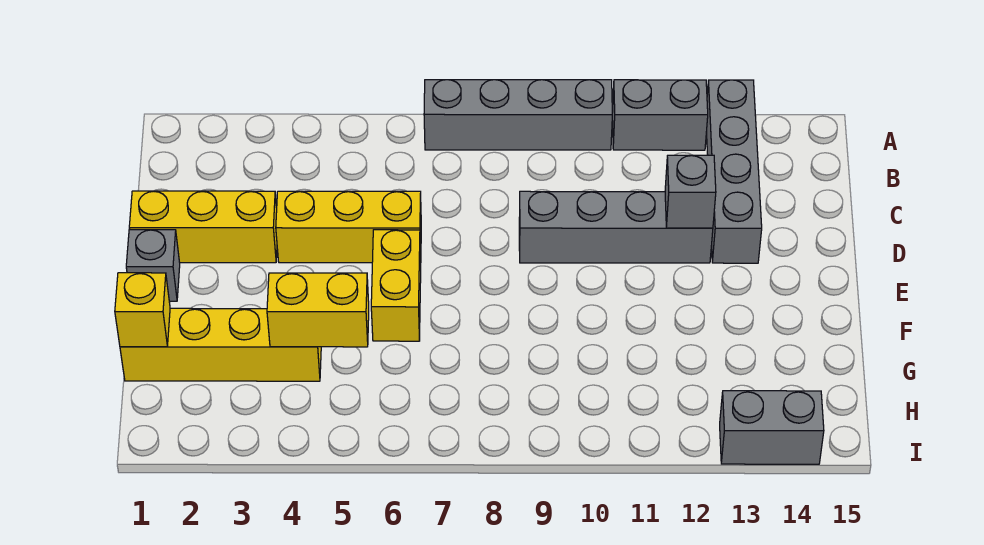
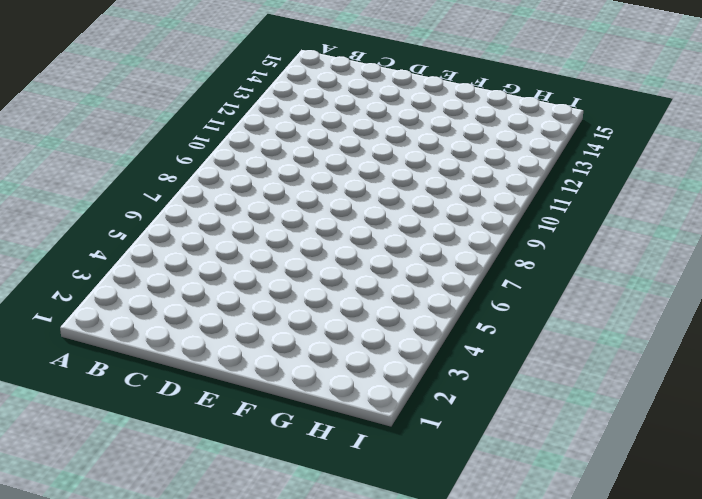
none -> grey 1x4 brick [424,80,612,150]
none -> grey 1x2 brick [612,80,708,150]
none -> grey 1x4 brick [706,80,762,263]

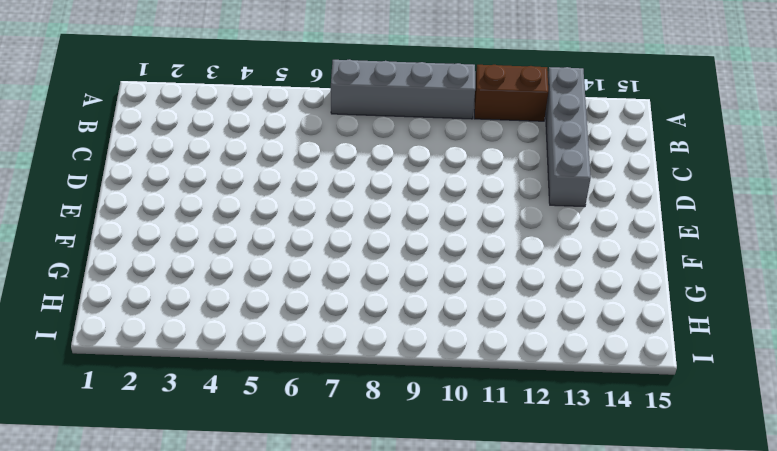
brown 1x2 brick [474,65,548,121] -> grey 1x2 brick [612,80,708,150]
none -> yellow 1x3 brick [129,191,277,263]
none -> yellow 1x3 brick [276,191,421,263]
none -> grey 1x4 brick [519,191,713,263]

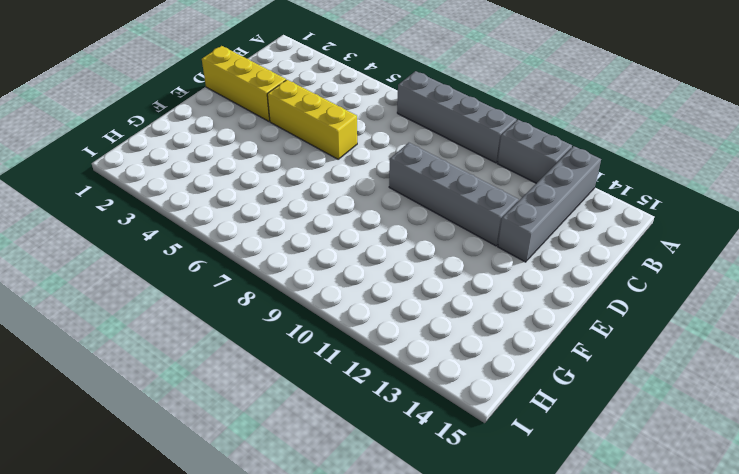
none -> grey 1x1 brick [126,230,180,301]
none -> yellow 1x2 brick [371,230,421,341]
none -> yellow 1x4 brick [120,308,321,381]

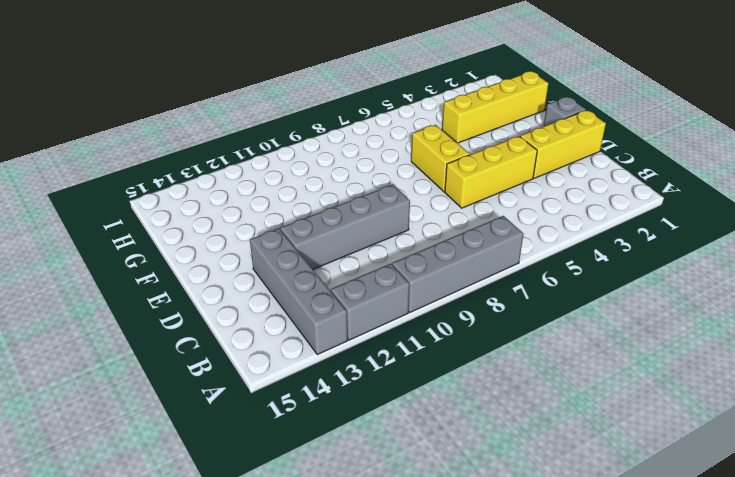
none -> grey 1x2 brick [720,391,824,464]
none -> grey 1x1 brick [665,155,716,228]
none -> yellow 1x1 brick [115,273,170,347]

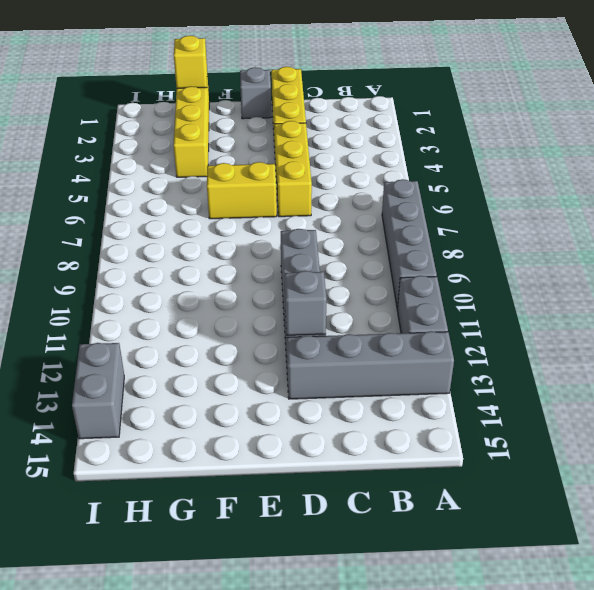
none -> yellow 1x2 brick [267,273,369,347]

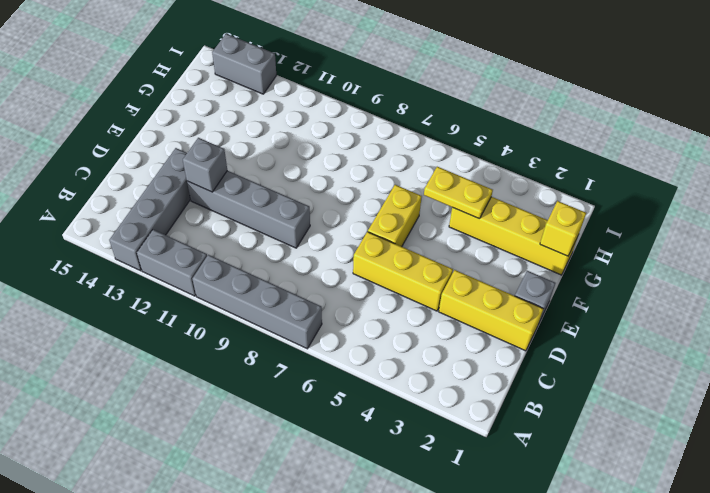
yellow 1x2 plate [424,167,493,219] -> yellow 1x2 brick [267,273,369,347]

